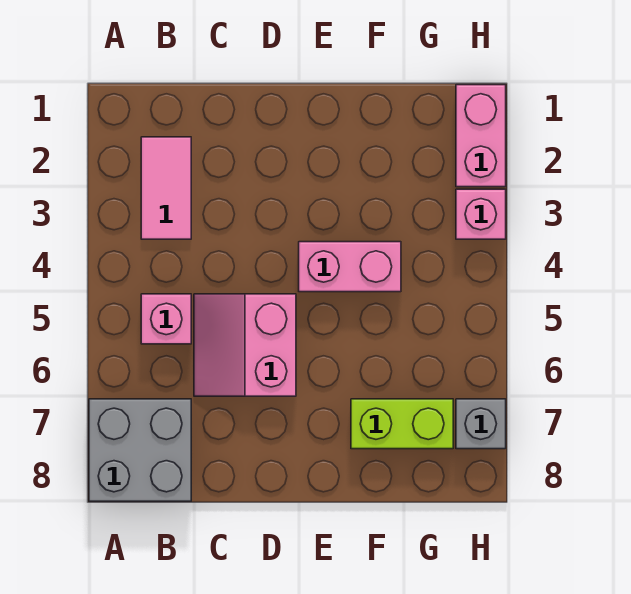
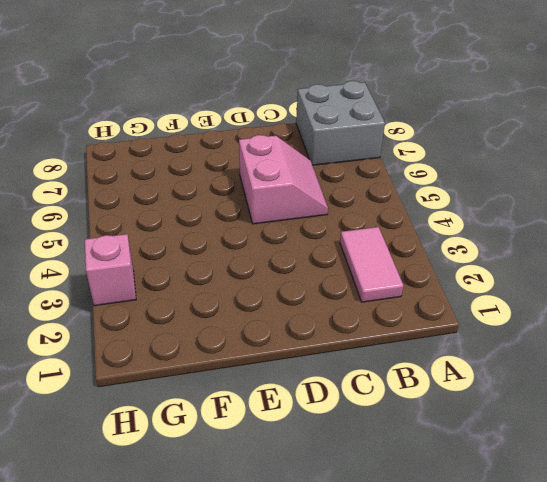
none -> pink 1x1 brick [141,294,191,344]
none -> pink 1x2 brick [299,242,401,292]

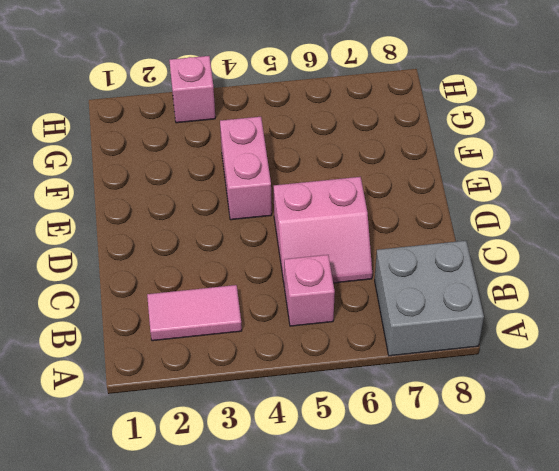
none -> lime 1x2 brick [351,399,453,449]
none -> pink 1x2 brick [456,85,506,187]

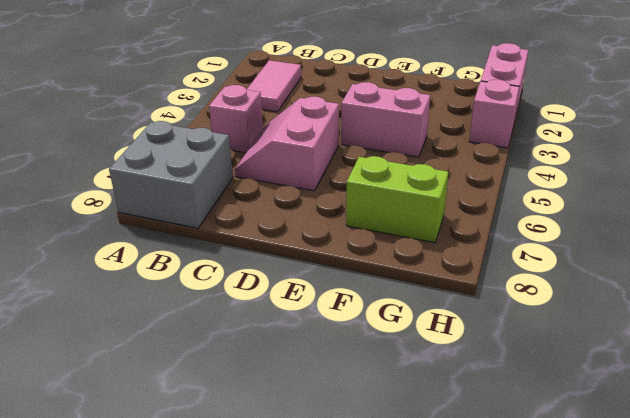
none -> grey 1x1 brick [456,399,506,449]

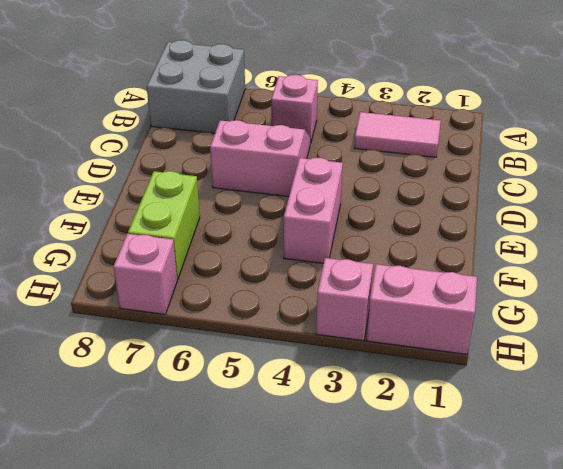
pink 1x1 brick [113,234,177,314] -> grey 1x1 brick [456,399,506,449]

